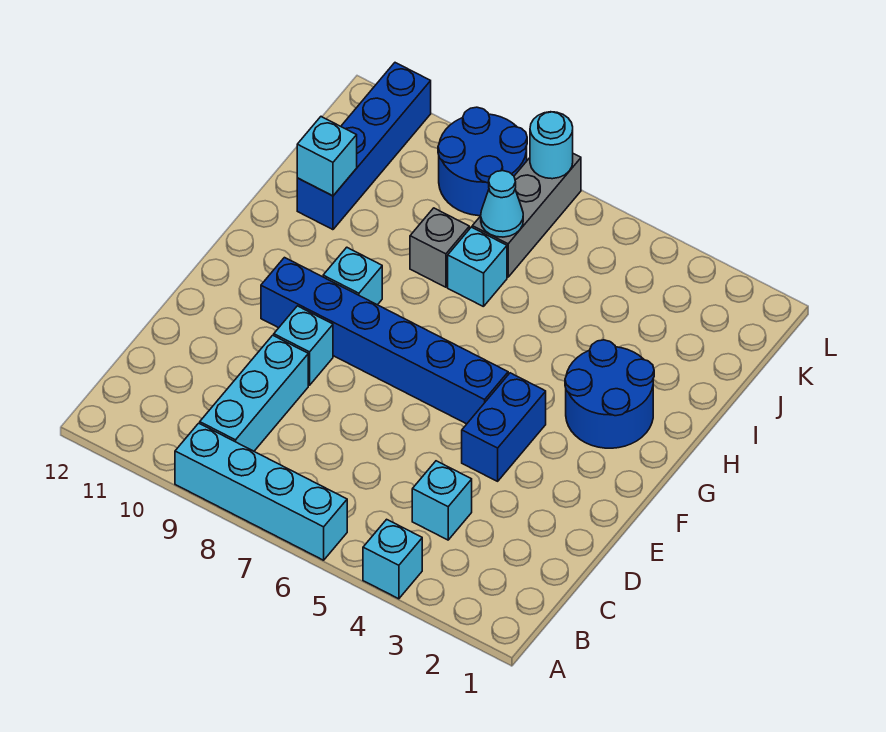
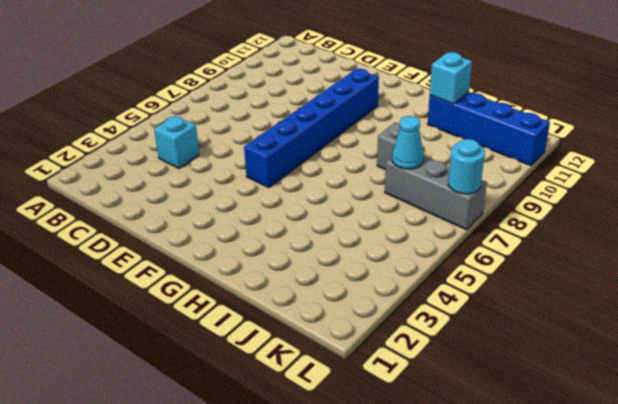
none -> cyan 1x1 brick [363,519,422,599]
none -> cyan 1x4 brick [175,423,347,560]
none -> cyan 1x3 brick [200,335,308,451]

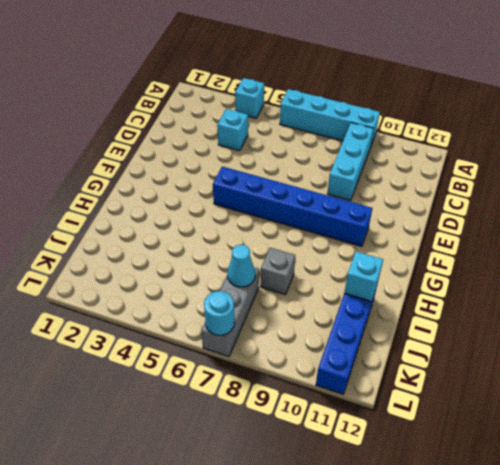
none -> blue 1x2 brick [462,373,546,481]
none -> cyan 1x1 brick [274,306,333,385]
none -> blue 2x2 round brick [565,340,654,448]

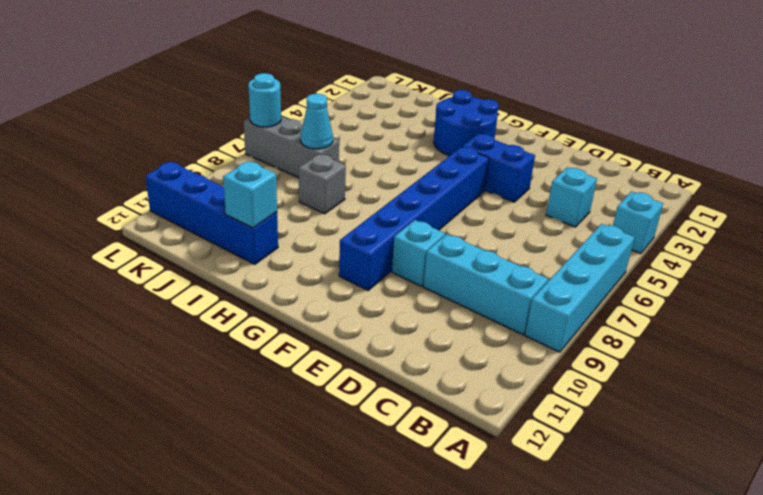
none -> cyan 1x1 brick [323,247,382,305]
none -> cyan 1x1 brick [448,227,507,307]
none -> blue 2x2 round brick [438,107,527,216]

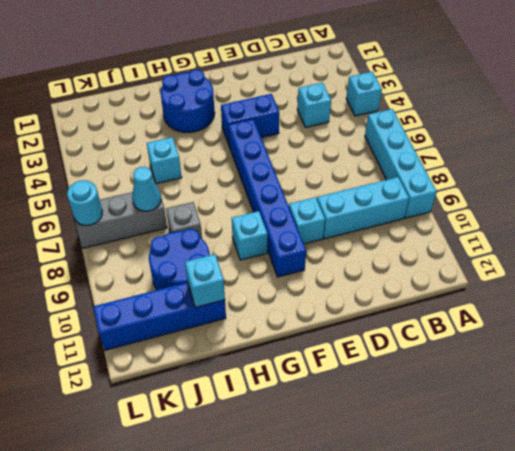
cyan 1x1 brick [147,137,182,184] -> cyan 1x1 brick moved to [448,227,507,307]
blue 2x2 round brick [149,229,210,290] -> blue 2x2 round brick moved to [438,107,527,216]

